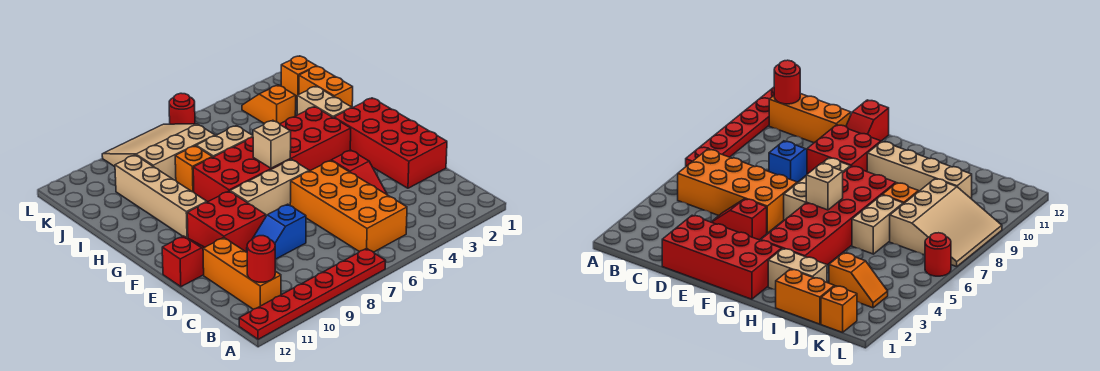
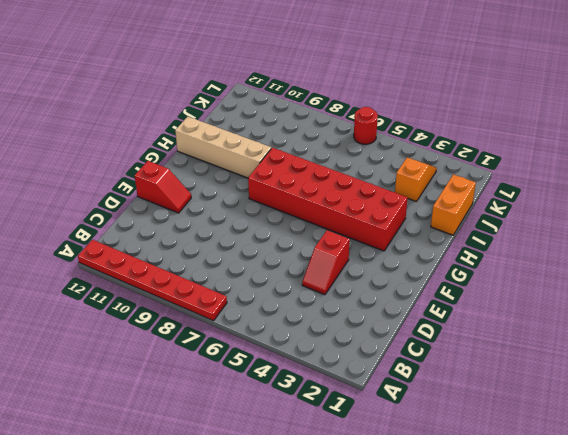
tan 1x4 brick [175,116,271,178] -> tan 1x4 brick turned to [115,155,207,238]
none -> orange 2x4 brick [290,161,407,252]
none -> orange 1x3 brick [203,238,281,309]
none -> red 2x4 brick [334,98,447,188]

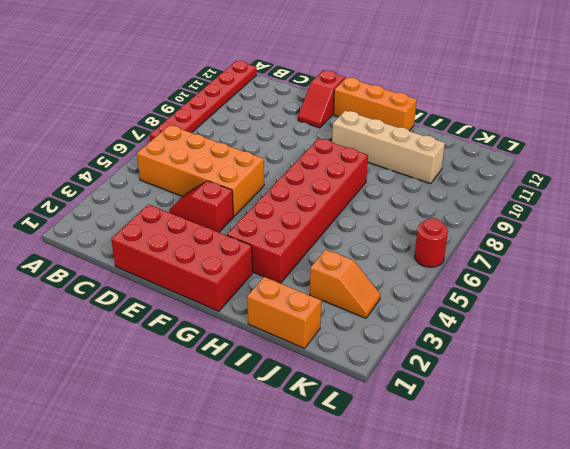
orange 1x3 brick [334,78,417,131] -> orange 1x3 brick moved to [203,238,281,309]
none -> blue 1x2 slope [253,204,306,259]
none -> red 2x2 brick [187,191,266,252]
none -> tan 1x3 brick [230,159,309,216]

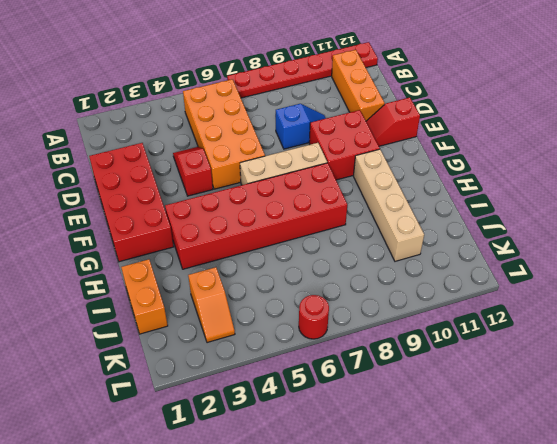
none -> tan 1x2 brick [297,86,352,118]
none -> tan 1x2 brick [196,126,253,157]
none -> orange 1x1 brick [175,146,212,192]

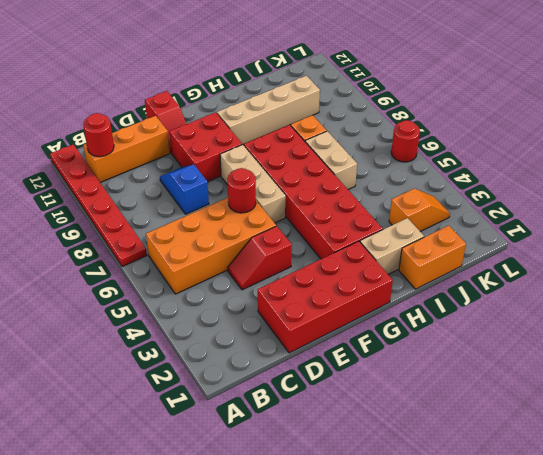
red 1x1 round brick [227,168,256,213] -> none
none -> tan 3x3 slope [102,124,215,181]
none -> orange 1x1 brick [281,56,317,100]
none -> tan 1x1 brick [253,120,291,168]

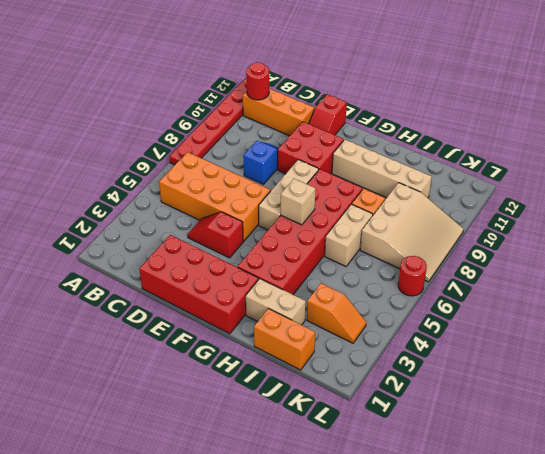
none -> orange 1x1 brick [281,56,317,100]

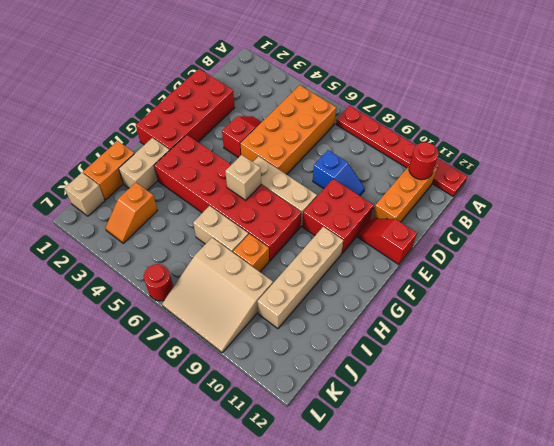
tan 1x1 brick [65,173,105,216] -> orange 1x1 brick [281,56,317,100]

